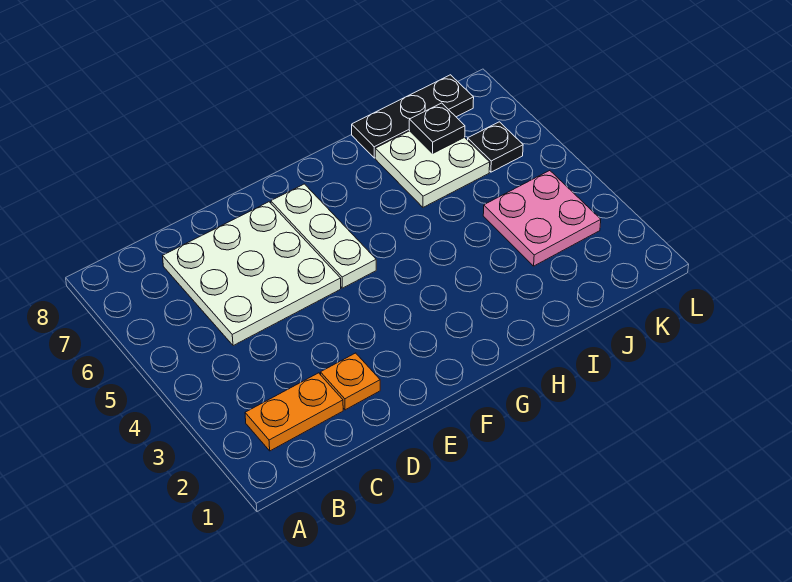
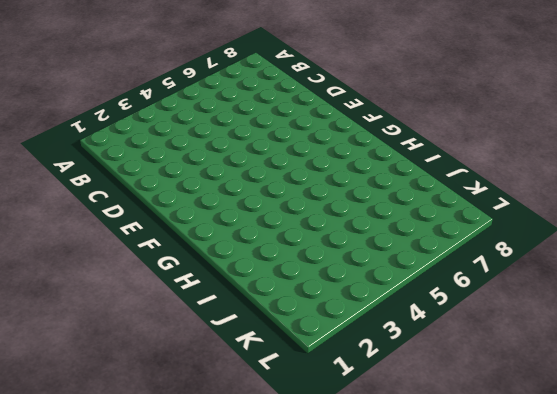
none -> orange 1x2 plate [245,373,343,451]
none -> white 3x3 plate [163,202,341,346]

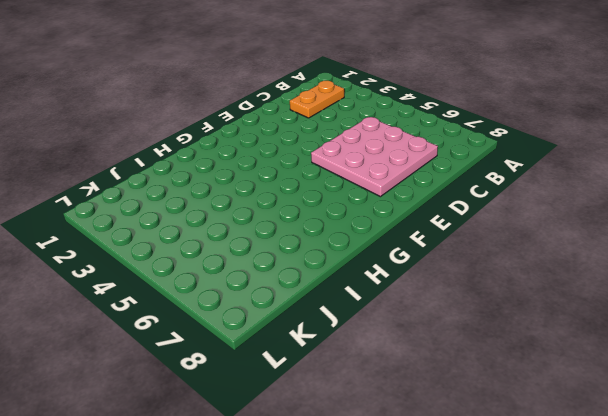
pink 3x3 plate [311,117,438,197] -> white 3x3 plate [163,202,341,346]
none -> orange 1x1 plate [320,353,380,410]
none -> white 1x3 plate [271,184,376,288]

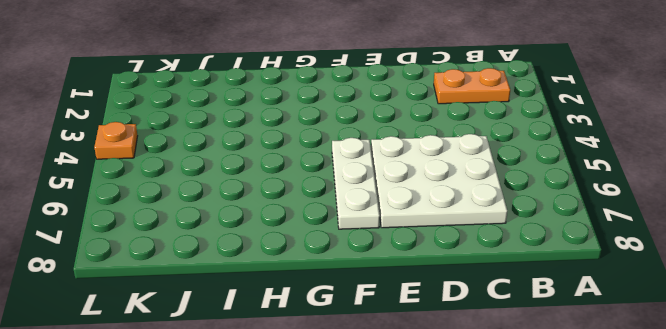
orange 1x1 plate [94,122,137,159] -> orange 1x1 plate moved to [320,353,380,410]
none -> white 2x2 plate [375,131,490,207]
none -> black 1x3 plate [352,75,474,158]

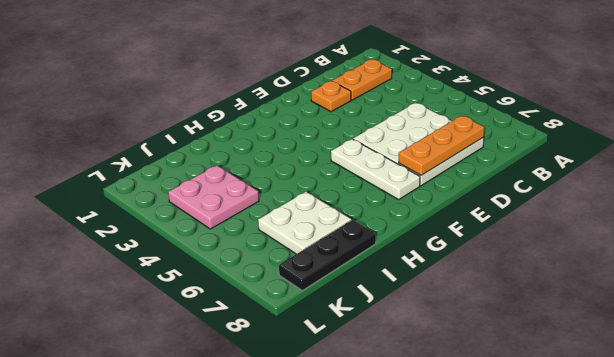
orange 1x3 plate [399,116,484,175] -> none
none -> black 1x1 plate [468,122,523,172]
none -> black 1x1 plate [409,103,465,153]

